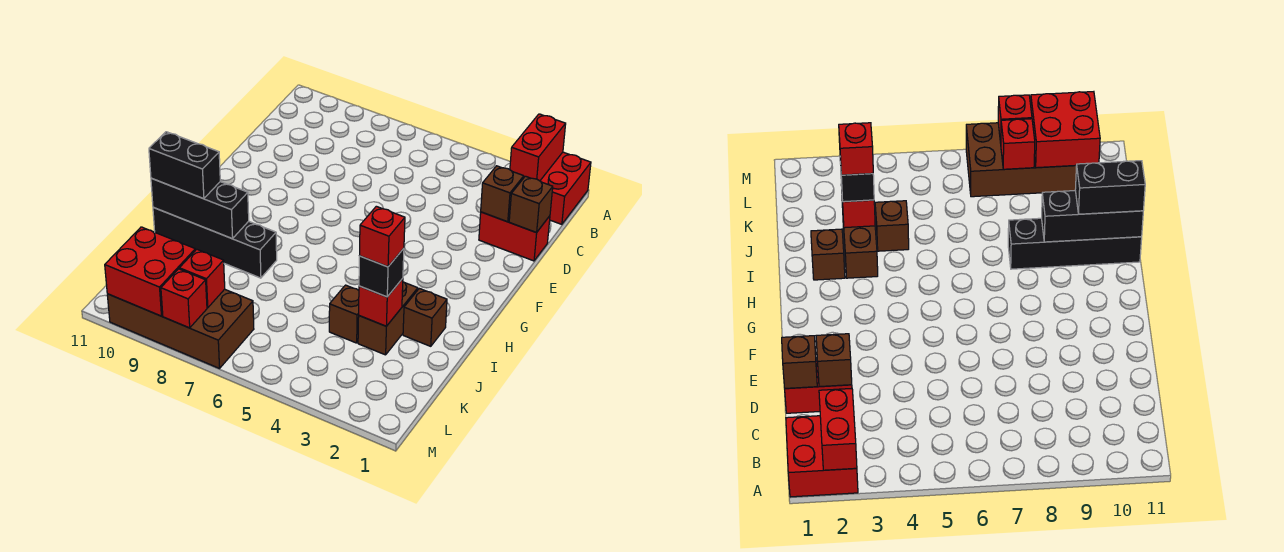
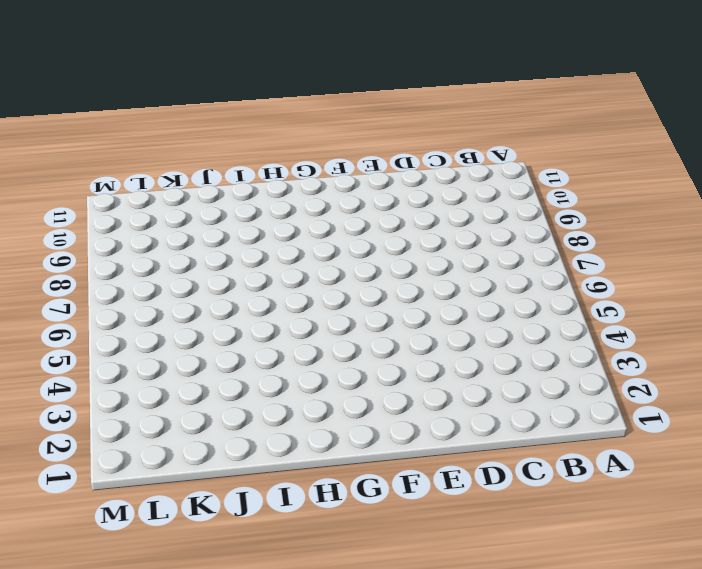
none -> red 2x2 brick [540,152,591,224]
none -> red 1x2 brick [479,212,550,261]
none -> brown 1x1 brick [403,288,447,346]

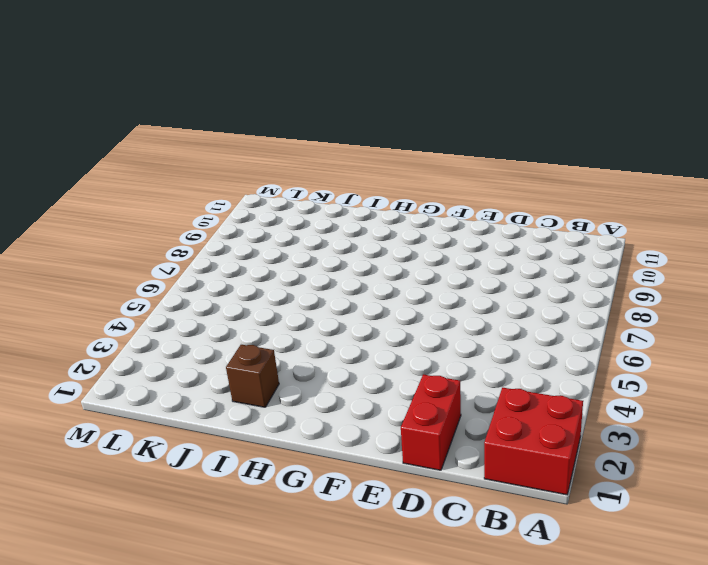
none -> brown 1x2 brick [358,282,418,355]
none -> black 1x4 brick [153,207,277,278]
none -> brown 1x1 brick [329,285,359,343]

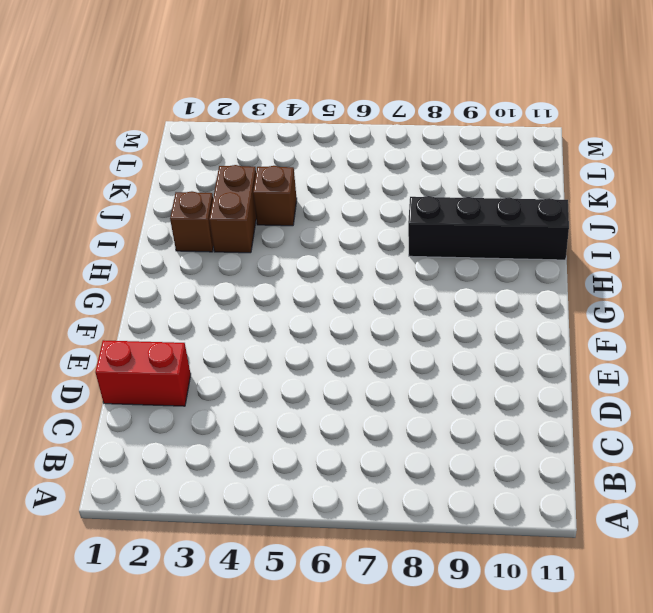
none -> red 2x2 brick [540,152,591,224]
none -> brown 2x4 brick [107,289,254,368]
none -> red 1x2 brick [510,114,566,181]

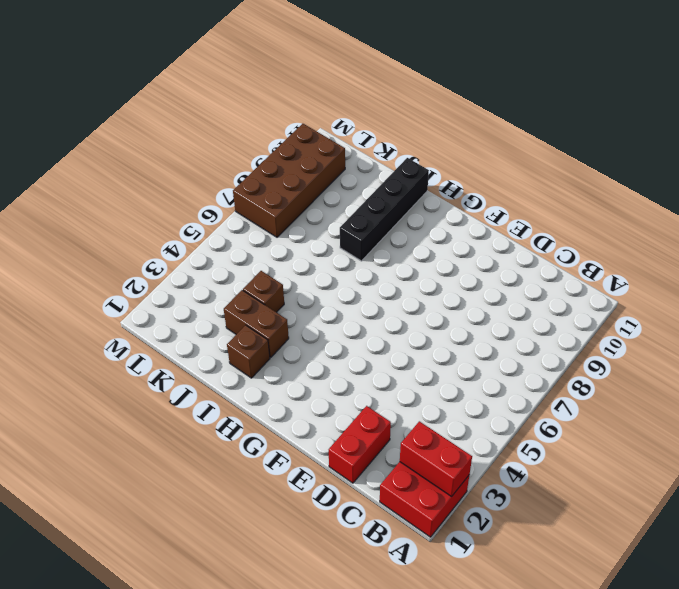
none -> brown 1x1 brick [509,176,553,233]
none -> brown 1x1 brick [481,166,524,222]
none -> black 1x3 brick [151,178,249,239]

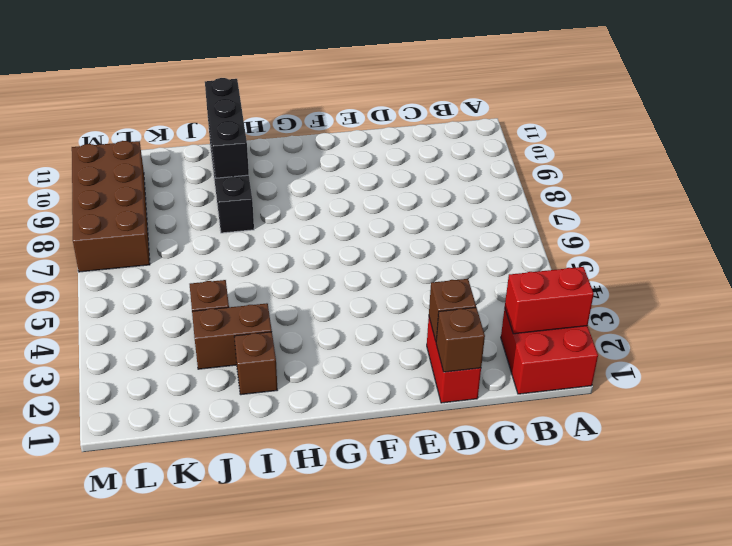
none -> red 1x1 brick [359,278,403,326]
none -> red 1x1 brick [179,249,225,308]
none -> red 2x2 brick [105,227,195,316]

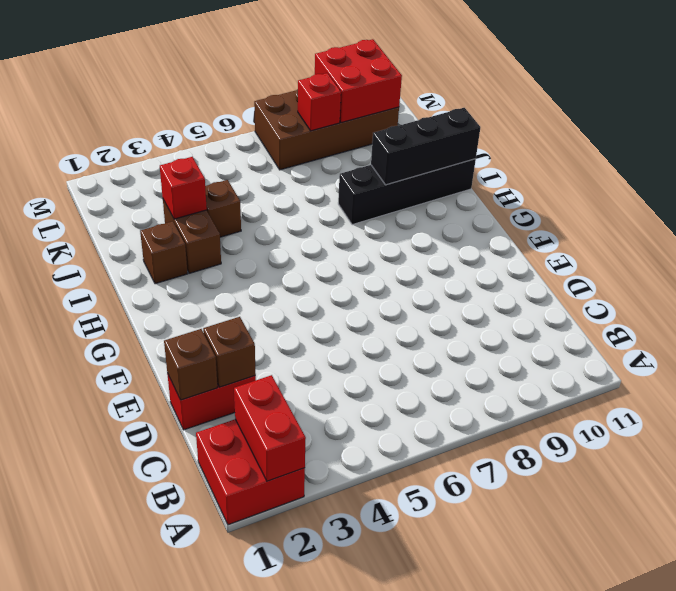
none -> red 1x1 brick [161,269,207,328]
none -> black 1x2 brick [149,132,220,199]
none -> black 1x1 brick [359,248,404,297]

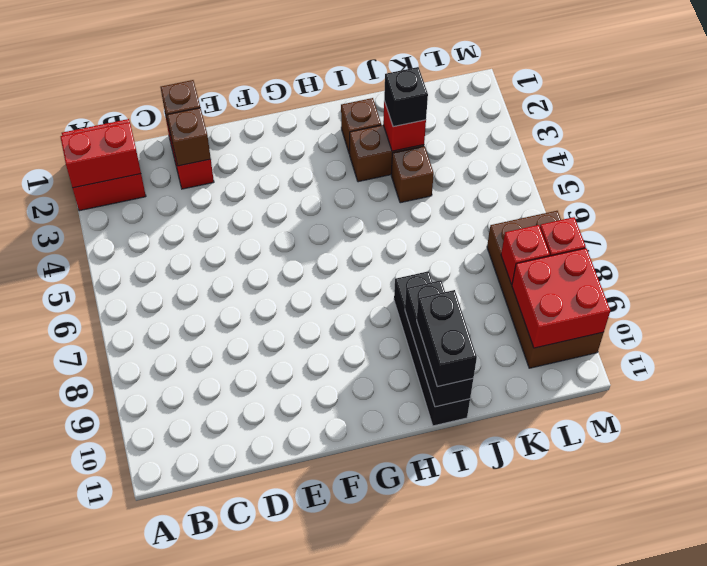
none -> red 1x1 brick [360,206,405,267]

